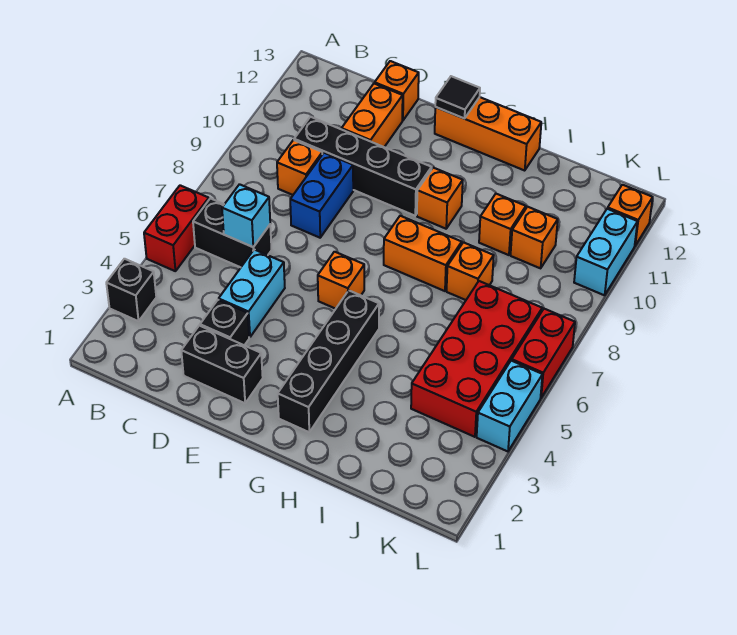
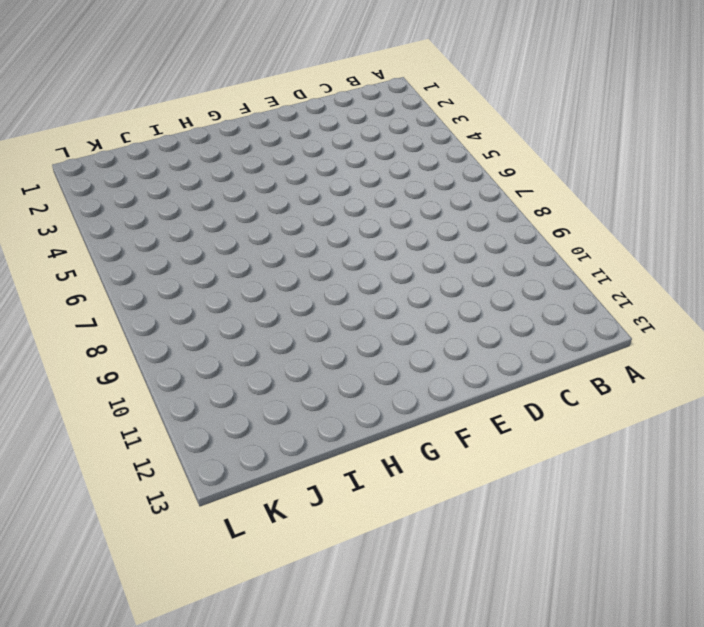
none -> black 1x1 brick [106,259,156,321]
none -> red 1x2 brick [144,185,209,271]
none -> black 1x2 brick [193,198,271,267]

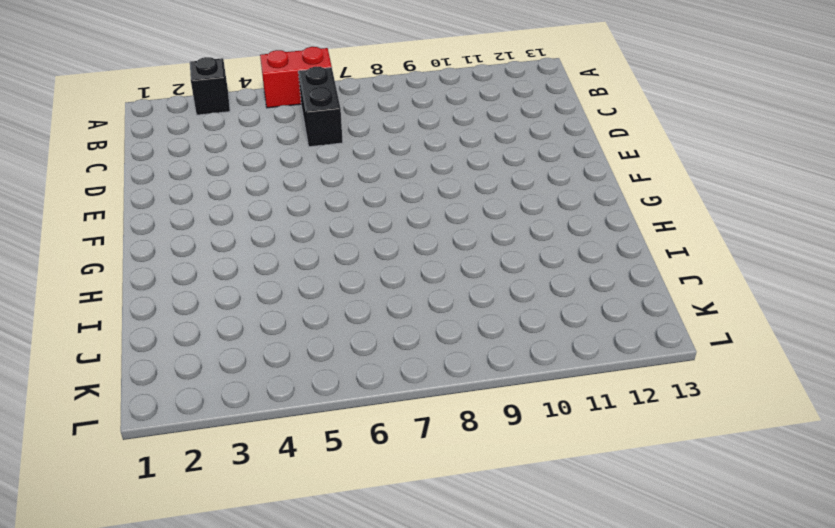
none -> orange 1x1 brick [277,140,322,195]
none -> black 1x4 brick [294,117,432,216]
none -> black 1x2 brick [181,326,263,403]

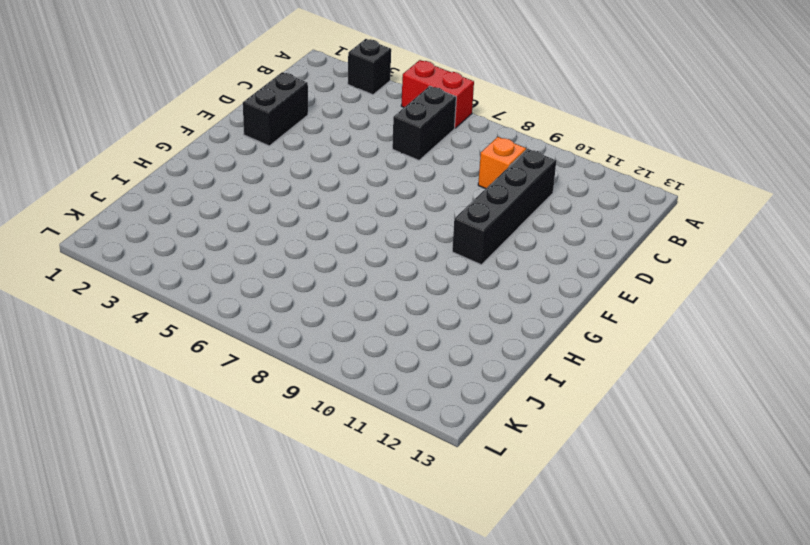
none -> black 1x1 brick [200,300,249,345]
none -> cyan 1x2 brick [219,250,285,337]
none -> blue 1x2 brick [290,153,353,238]

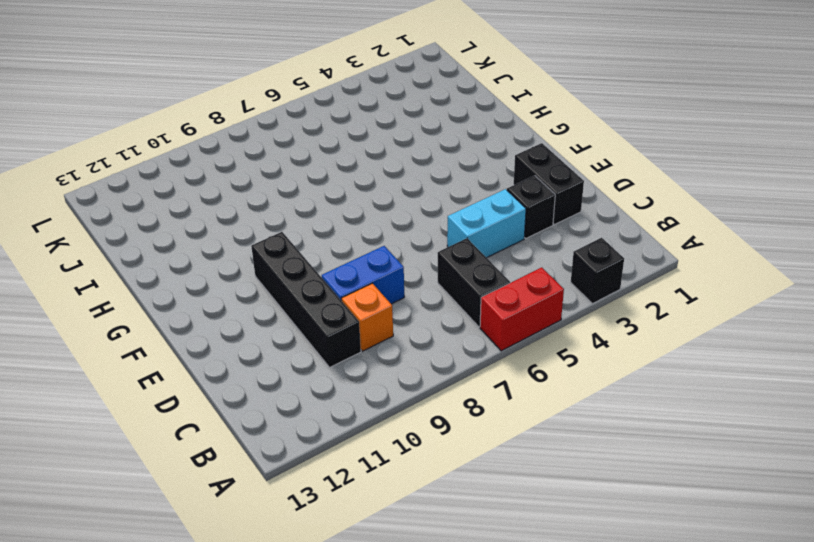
none -> orange 1x2 brick [342,83,403,147]
none -> orange 1x1 brick [375,61,419,121]
none -> orange 1x1 brick [318,252,364,309]

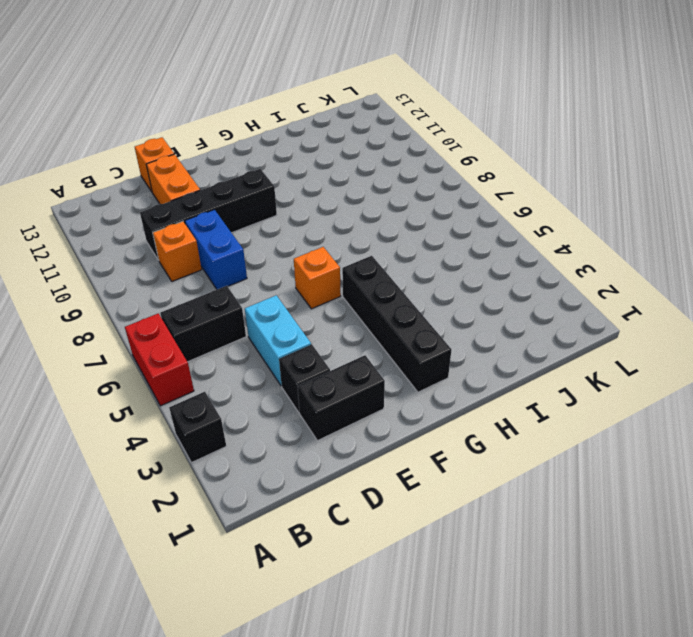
none -> orange 1x3 brick [435,97,541,171]
none -> orange 1x2 brick [384,216,462,291]
none -> orange 1x1 brick [417,168,463,229]

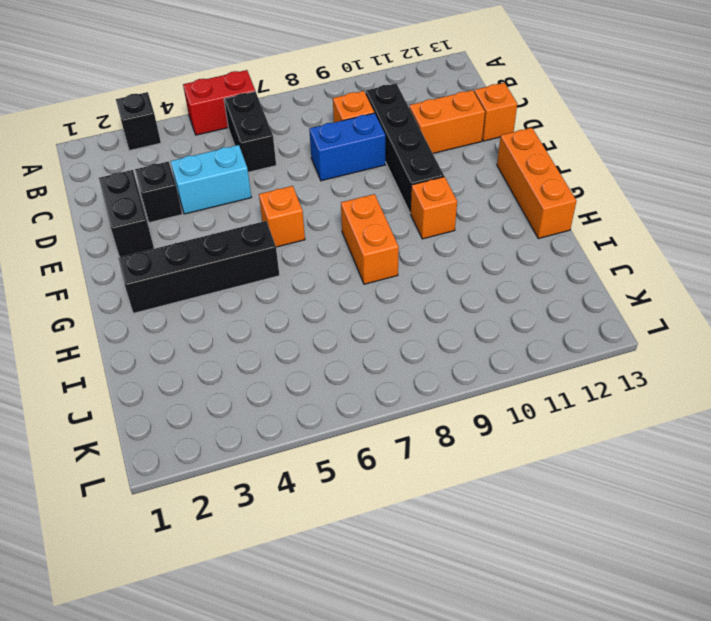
none -> orange 1x1 brick [447,242,494,300]
none -> orange 1x1 brick [479,194,526,255]
none -> red 2x4 brick [411,281,542,437]

